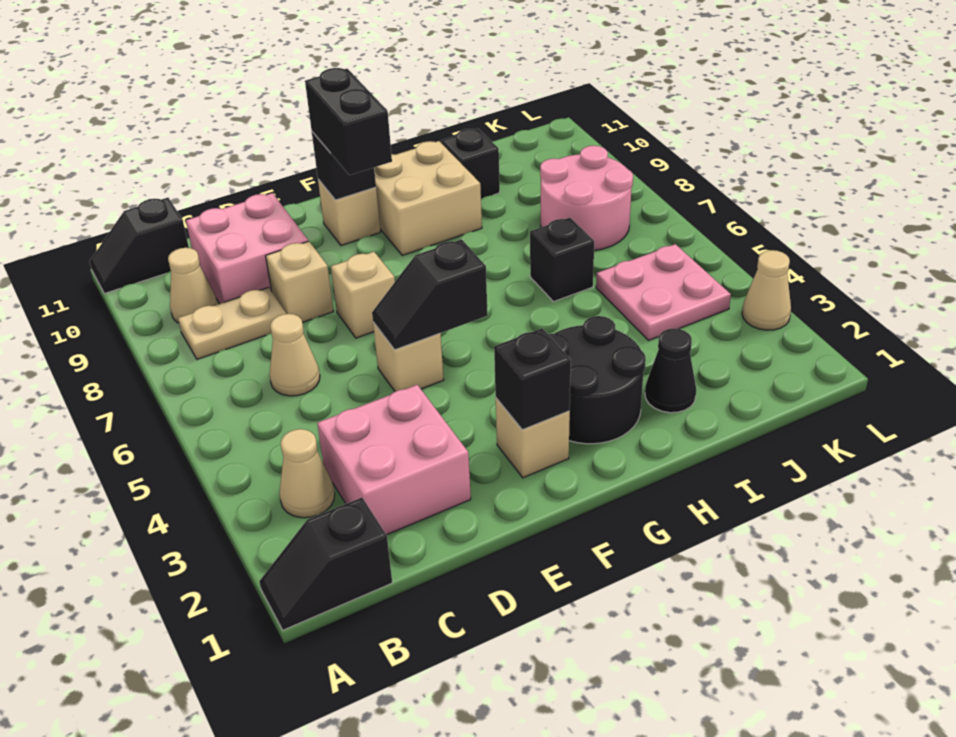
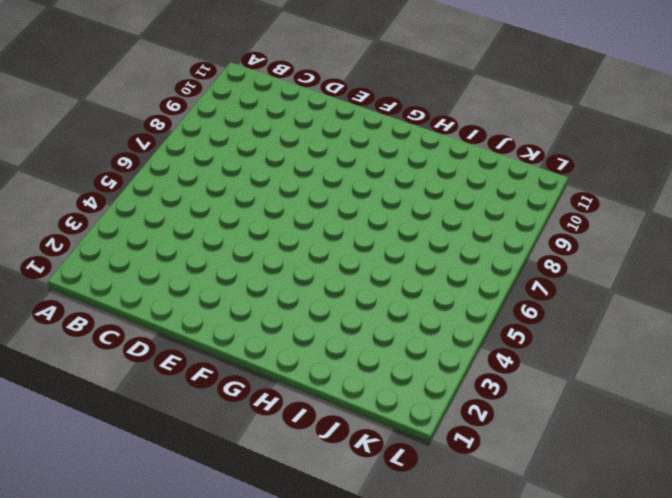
none -> black 1x2 slope [259,498,392,630]
none -> black 1x2 slope [89,198,189,294]
none -> tan 1x1 cone [279,429,335,518]

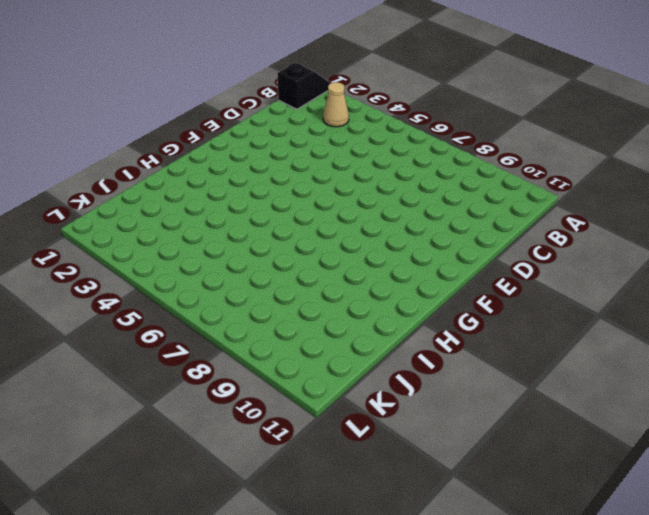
none -> black 1x2 slope [89,198,189,294]
none -> tan 1x2 plate [178,287,286,359]
none -> tan 1x1 cone [168,248,217,323]

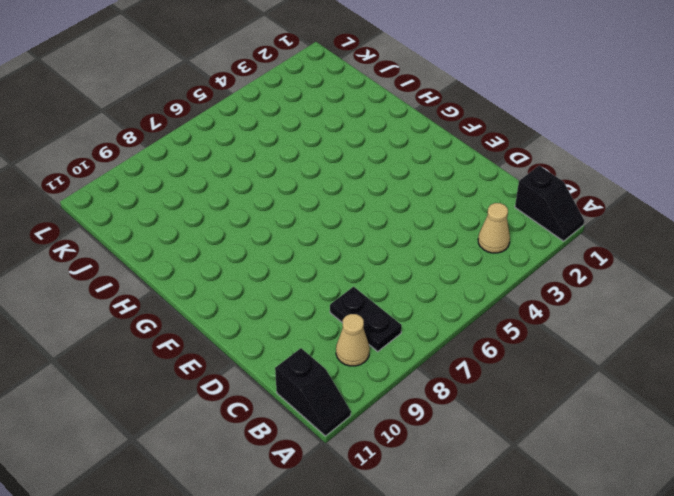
black 1x2 plate [330,287,402,351] -> tan 1x2 plate [178,287,286,359]
none -> pink 2x2 brick [317,385,471,535]
none -> tan 1x1 cone [270,314,320,396]
none -> pink 2x2 brick [186,193,308,304]

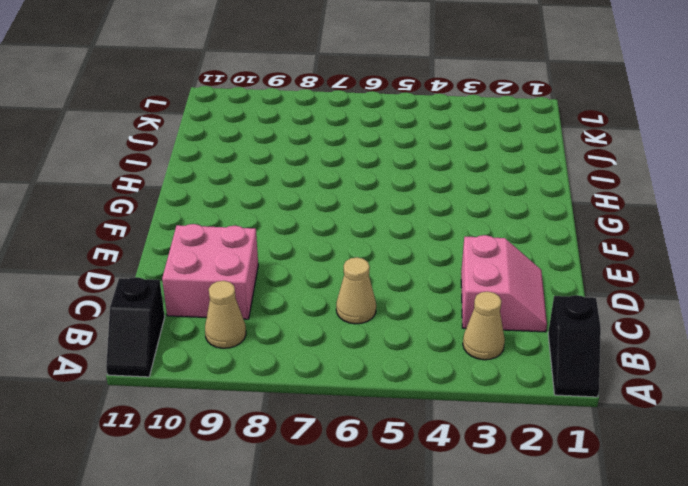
pink 2x2 slope [461,235,547,332] -> pink 2x2 brick [317,385,471,535]
none -> tan 1x2 plate [178,287,286,359]
none -> tan 1x1 brick [266,241,334,323]
none -> tan 1x1 brick [373,322,444,391]

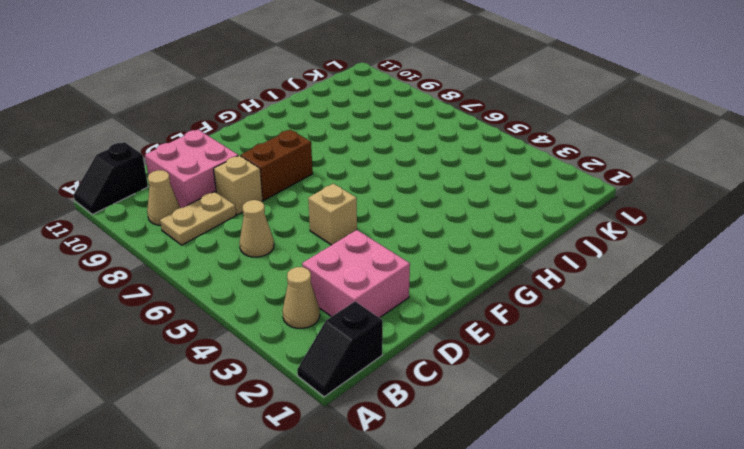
brown 1x2 brick [241,130,313,200] -> none
none -> tan 1x1 brick [331,252,395,338]
none -> tan 1x1 brick [496,398,570,478]
none -> tan 1x1 brick [318,179,380,246]

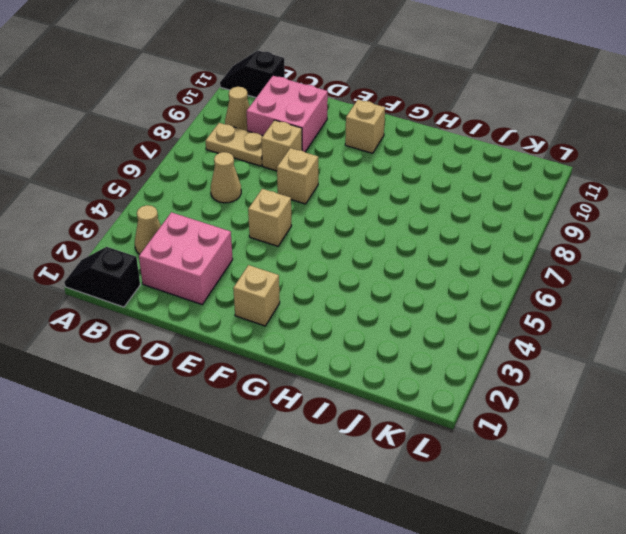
none -> black 2x2 round brick [548,316,646,444]
none -> tan 2x2 brick [374,141,482,255]
none -> black 1x1 cone [645,329,696,413]

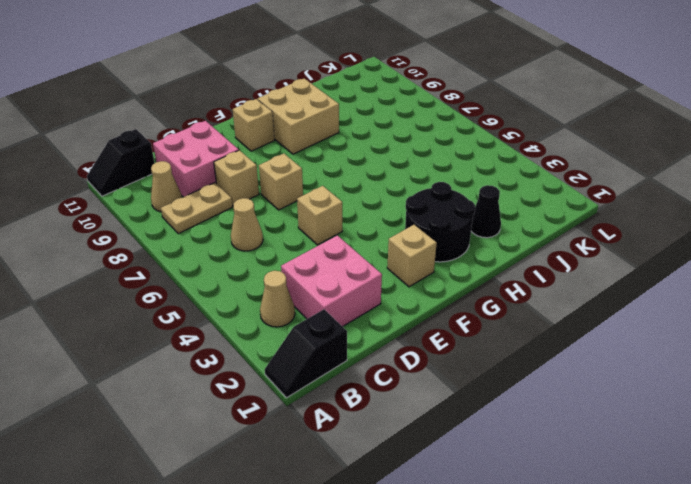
none -> black 1x1 brick [530,218,594,302]
none -> black 1x1 brick [441,129,500,199]
none -> pink 2x2 plate [596,244,731,341]

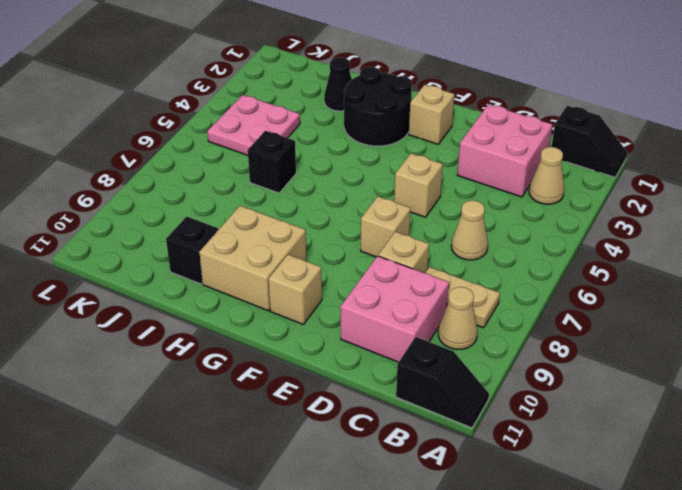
none -> pink 2x2 round brick [540,146,633,251]
none -> tan 1x1 cone [742,250,791,330]
none -> black 1x2 slope [372,239,488,350]

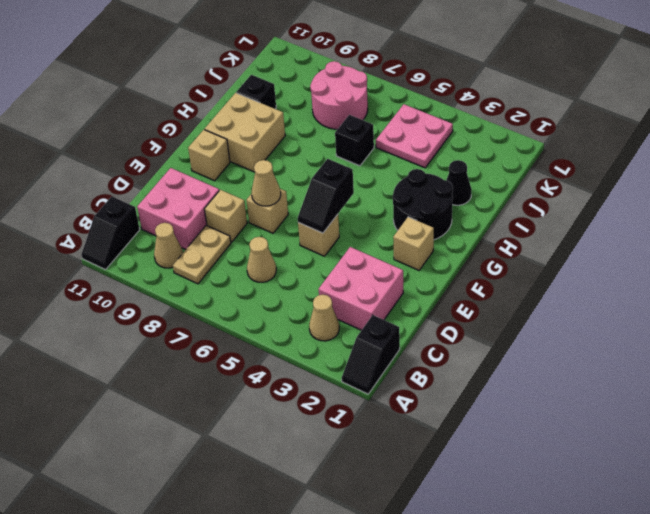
tan 1x1 cone [251,160,281,206] -> tan 1x1 cone moved to [742,250,791,330]
none -> black 1x1 brick [494,328,571,430]
none -> black 1x1 brick [312,132,376,200]
none -> black 1x2 brick [305,68,392,175]

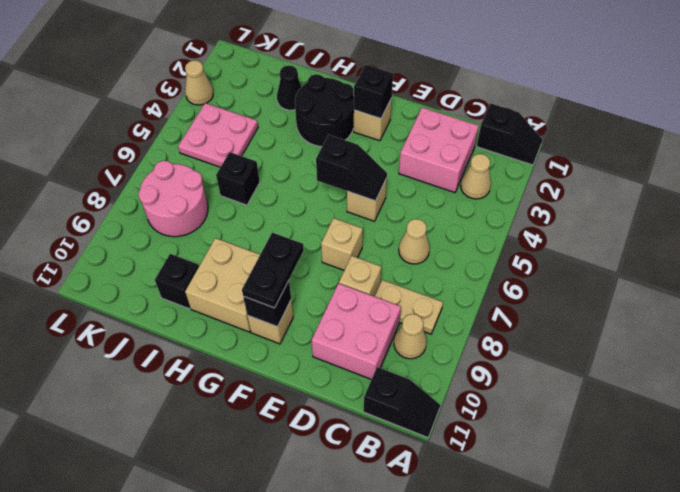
black 1x2 plate [242,233,304,308] -> black 1x2 brick [305,68,392,175]

